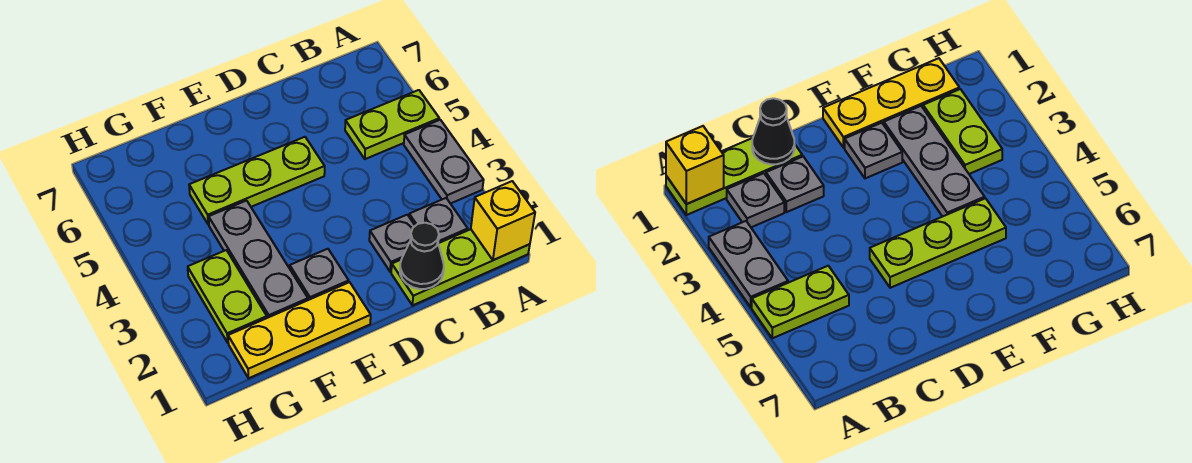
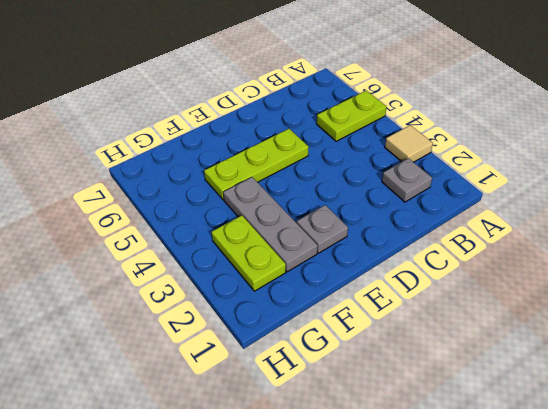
tan 1x1 tile [385,125,433,162] -> grey 1x2 plate [404,120,484,204]
none -> lime 1x3 plate [391,229,530,305]
none -> grey 1x1 plate [369,215,415,272]
none -> yellow 1x3 plate [228,282,371,378]

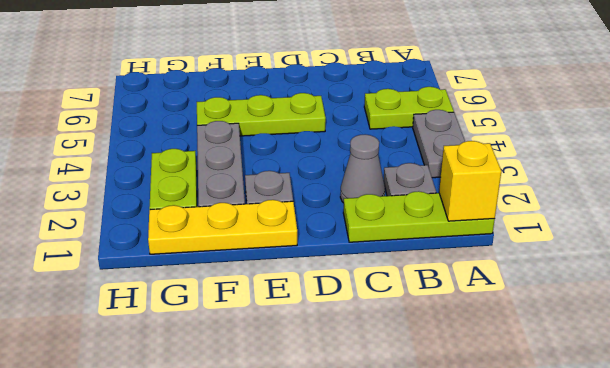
grey 1x1 cone [340,134,385,203] -> grey 1x1 plate [369,215,415,272]
none -> black 1x1 cone [400,223,444,289]

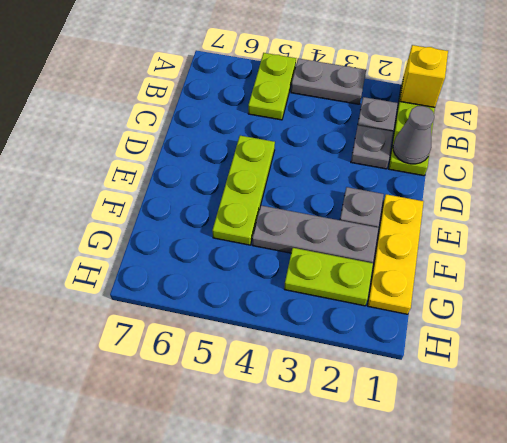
grey 1x1 cone [393,106,434,164] -> black 1x1 cone [400,223,444,289]

